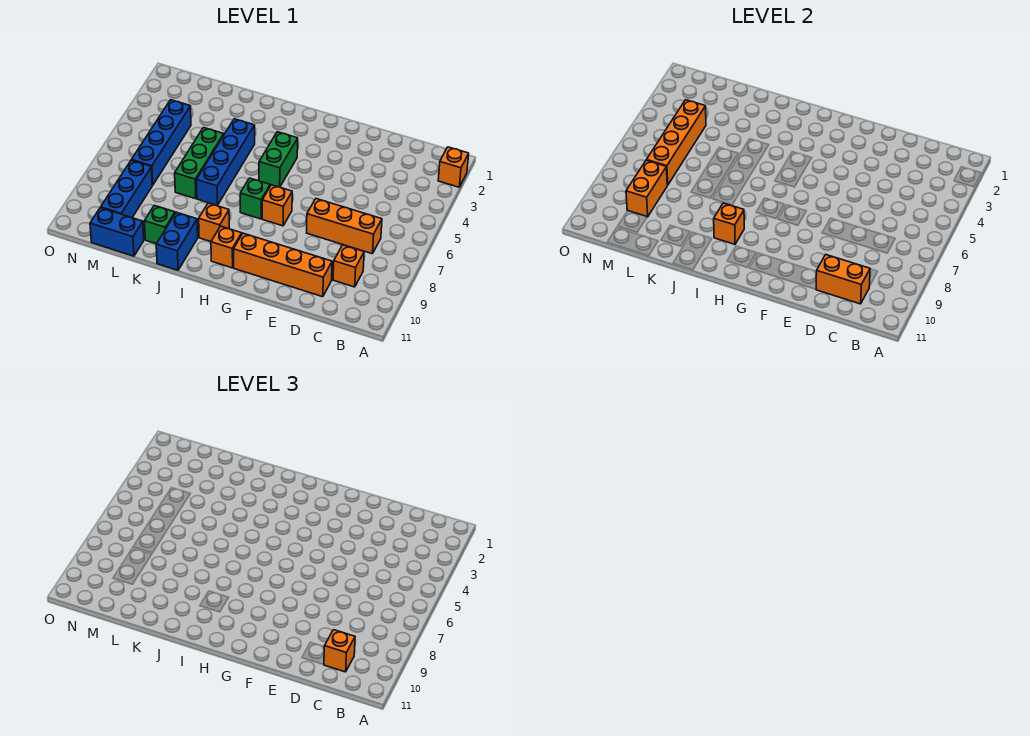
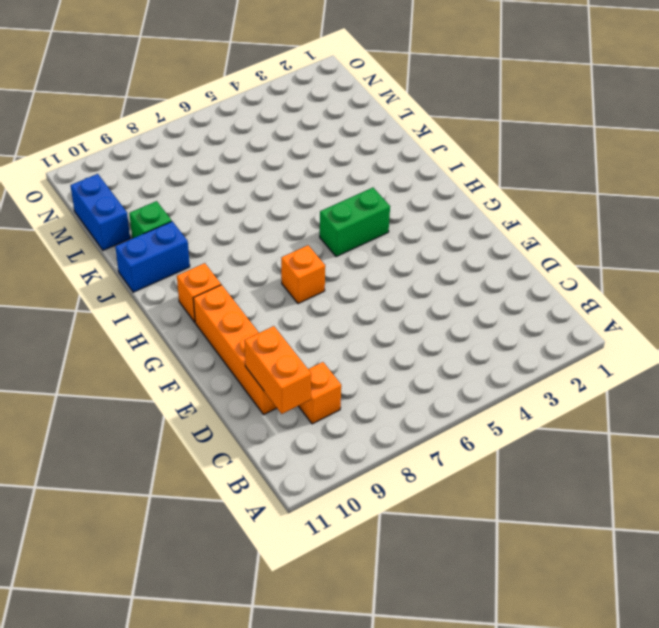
none -> orange 1x1 brick [438,147,469,187]
none -> orange 1x3 brick [307,199,382,254]
none -> green 1x1 brick [240,178,270,219]

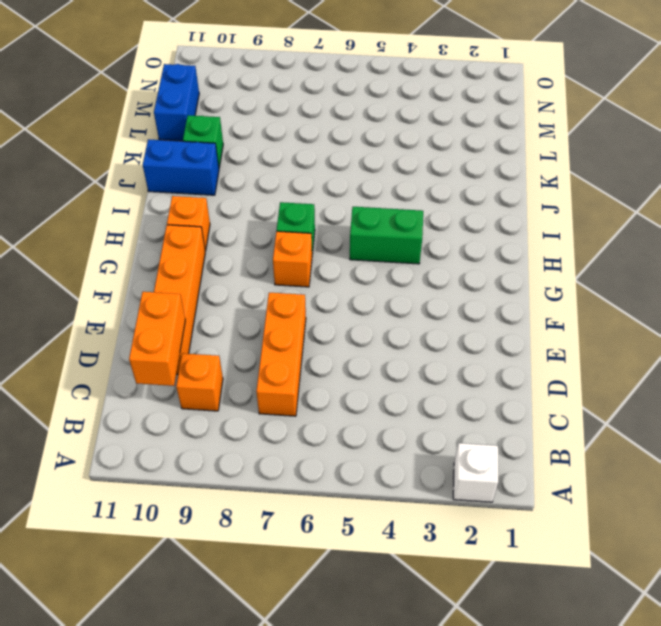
white 1x1 brick [453,443,498,502] -> orange 1x1 brick [438,147,469,187]
none -> orange 1x1 brick [199,203,229,242]
none -> blue 1x4 brick [196,119,255,205]
none -> green 1x3 brick [175,128,224,199]

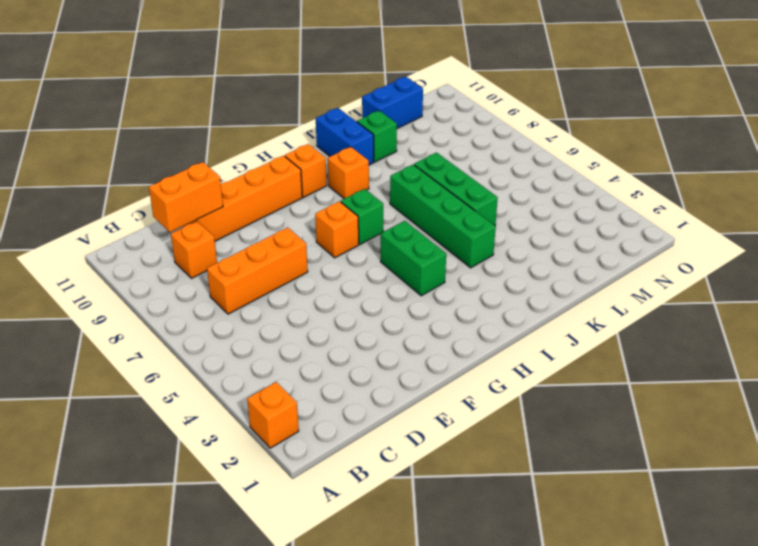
green 1x4 brick [390,165,496,268] -> blue 1x4 brick [196,119,255,205]
none -> blue 1x4 brick [132,100,191,185]
none -> blue 1x3 brick [101,160,152,218]
none -> orange 1x1 brick [714,203,744,244]

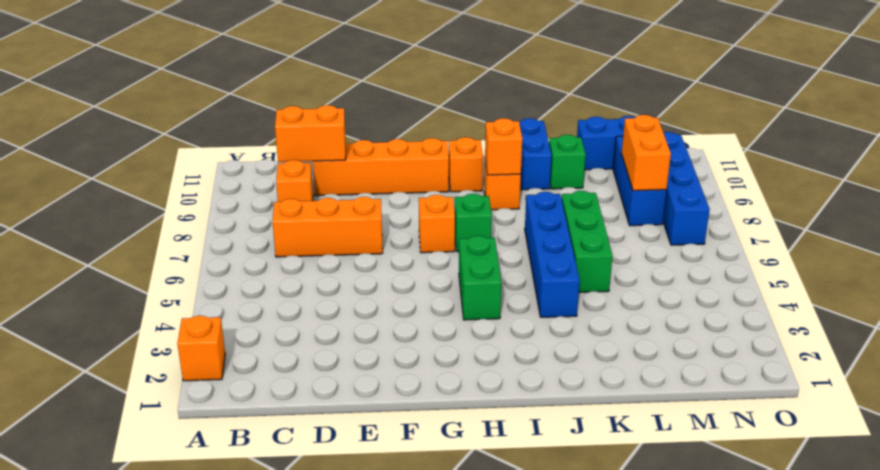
blue 1x4 brick [663,132,710,245] -> blue 1x4 brick moved to [132,100,191,185]
none -> orange 1x4 brick [647,100,706,185]
none -> orange 1x1 brick [324,630,355,672]

